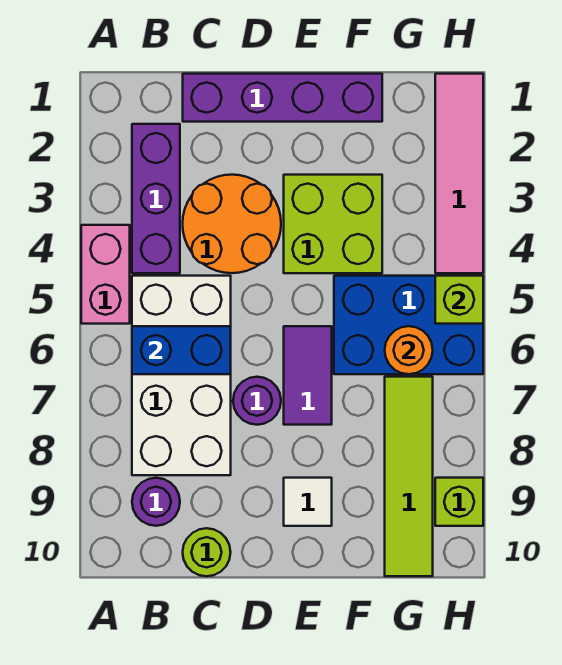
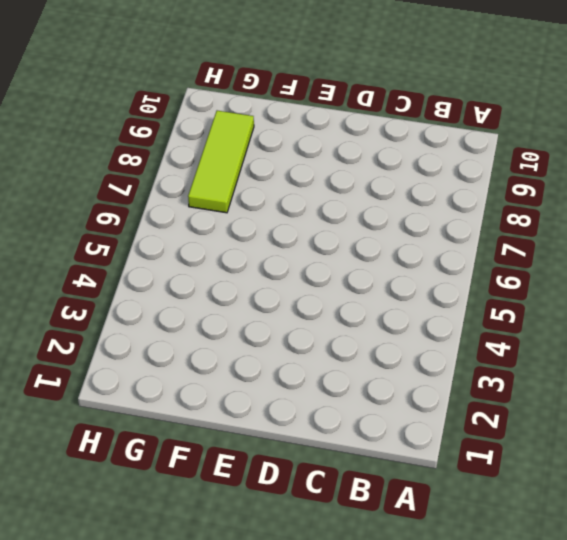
lime 1x3 tile [188,111,254,213] -> lime 1x4 tile [385,377,433,576]
none -> pink 1x2 brick [81,225,130,324]
none -> purple 1x3 brick [132,124,180,273]
none -> white 2x4 brick [132,276,231,475]

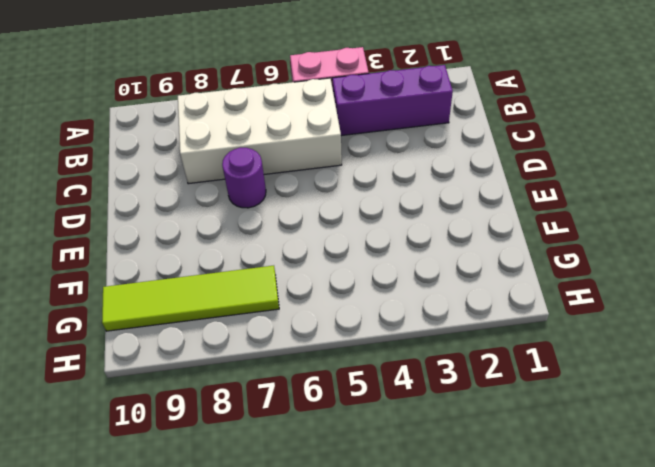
none -> purple 1x1 round brick [132,478,180,526]
none -> purple 1x4 brick [183,74,382,122]
none -> orange 2x2 round brick [183,175,281,273]

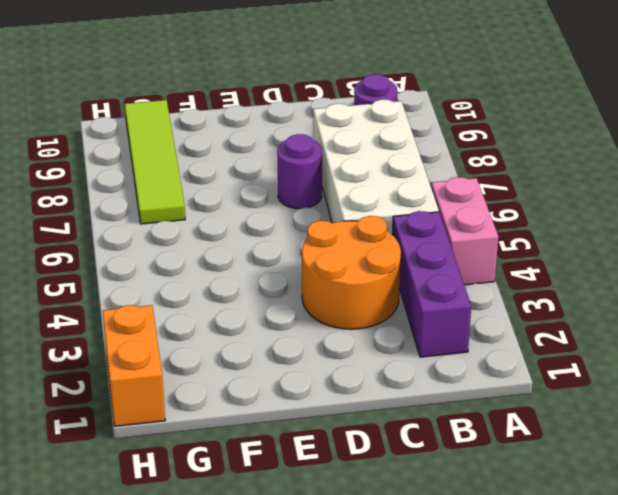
orange 1x2 brick [103,305,165,426] -> pink 1x4 tile [435,74,483,273]
none -> purple 1x4 brick [183,74,382,122]
none -> lime 1x1 round brick [183,528,231,576]
none -> lime 2x2 brick [284,175,382,273]

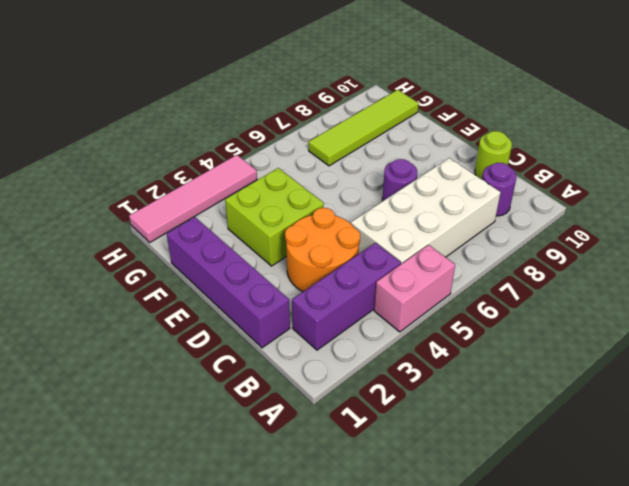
none -> purple 1x2 tile [284,326,332,425]
none -> white 1x1 tile [284,478,332,526]
none -> blue 2x3 brick [334,276,483,374]

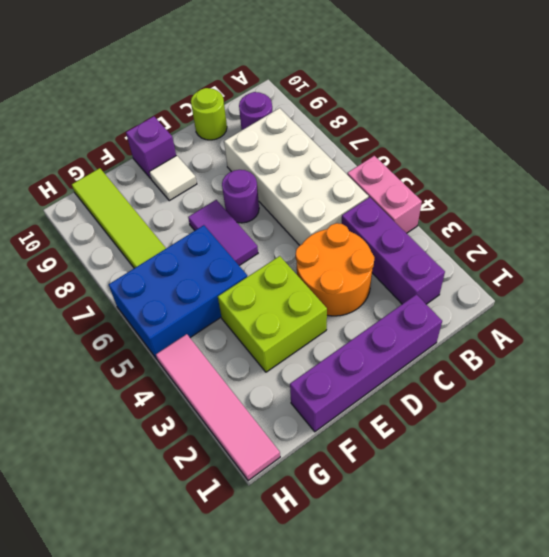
purple 1x1 brick [126,116,176,179] -> none
none -> lime 1x1 brick [435,478,483,526]
none -> blue 1x2 brick [132,326,231,374]
none -> orange 1x1 round brick [385,326,433,374]

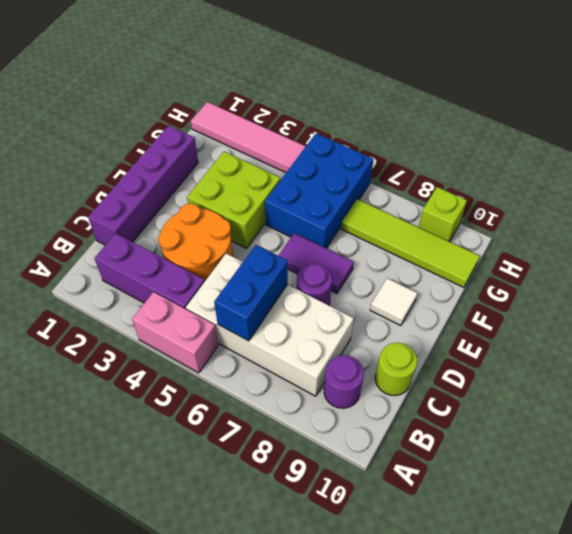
none -> orange 1x1 round brick [385,326,433,374]
none -> lime 1x1 brick [435,276,483,324]

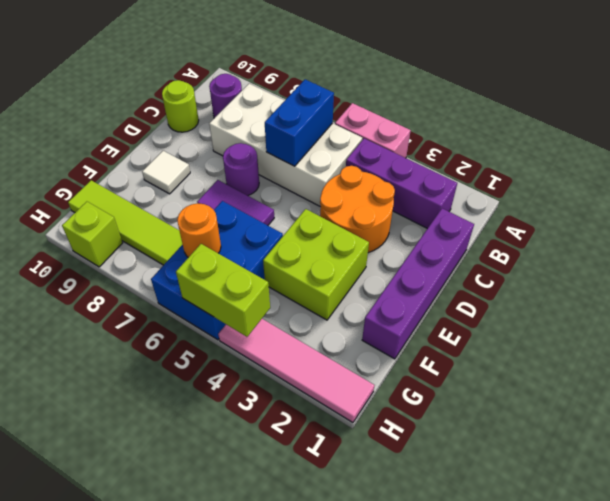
lime 1x2 brick [176,244,270,337] -> lime 1x1 brick [435,276,483,324]

